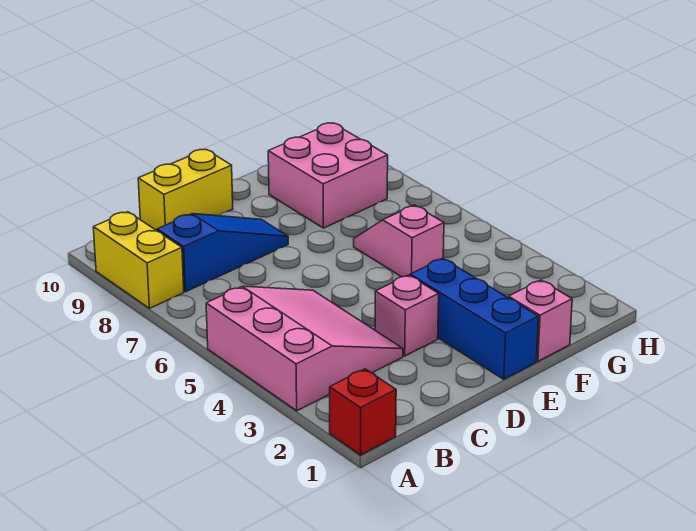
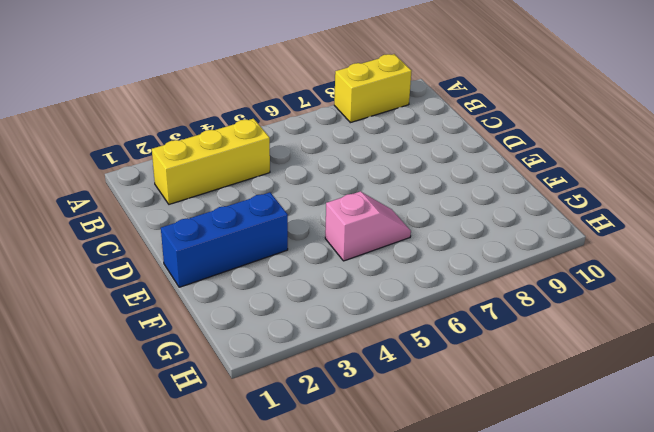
yellow 1x3 brick [152,118,270,204] -> pink 3x3 slope [206,286,403,411]
none -> red 1x1 brick [330,369,396,455]
none -> blue 1x3 slope [157,214,288,292]

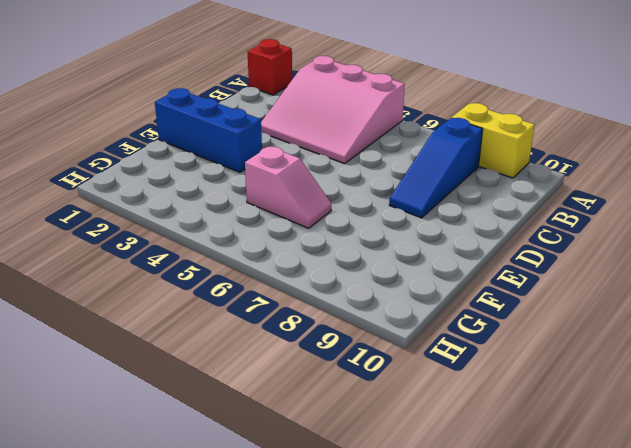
none -> yellow 1x2 brick [138,149,233,230]
none -> pink 1x1 brick [375,275,439,356]

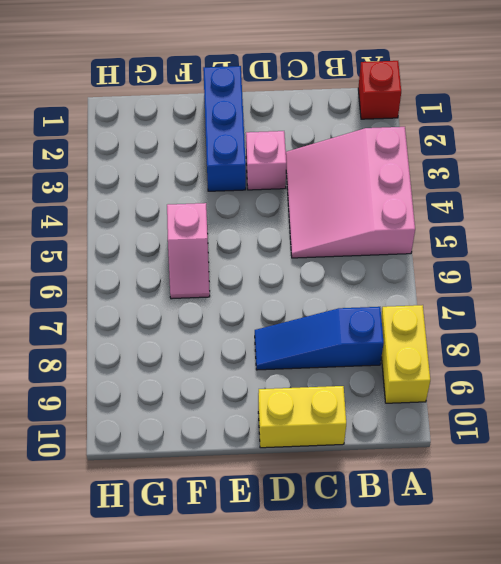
none -> pink 1x1 brick [509,280,572,361]
none -> pink 2x2 brick [268,123,388,228]

